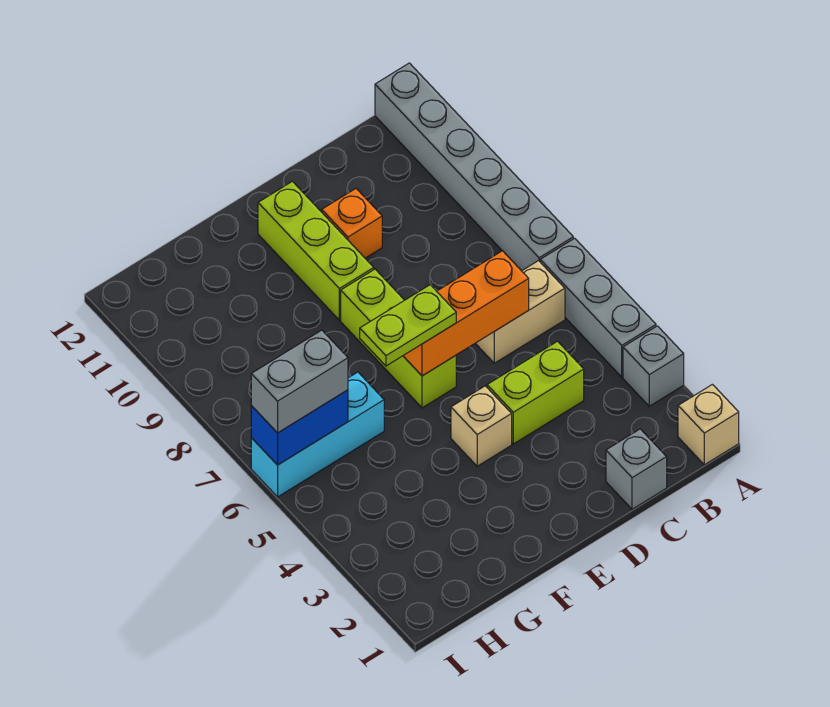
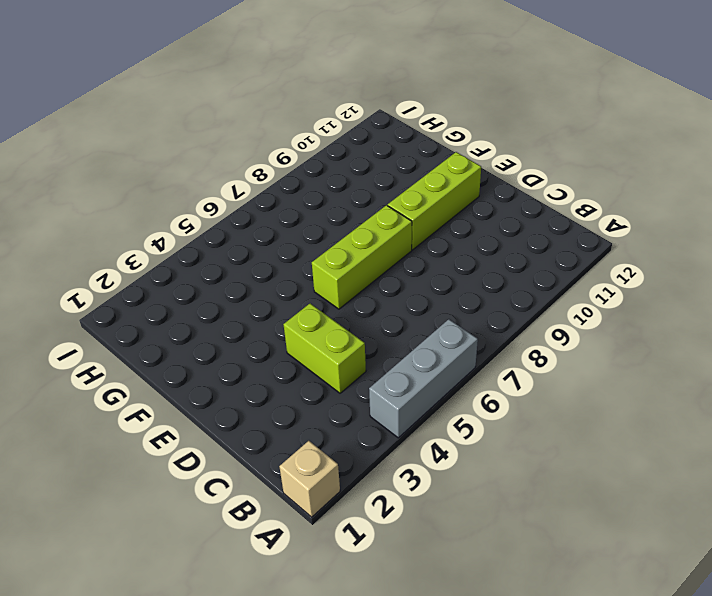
none -> grey 1x1 brick [623,326,684,406]
none -> grey 1x6 brick [375,63,573,271]
none -> tan 1x2 brick [475,261,565,363]

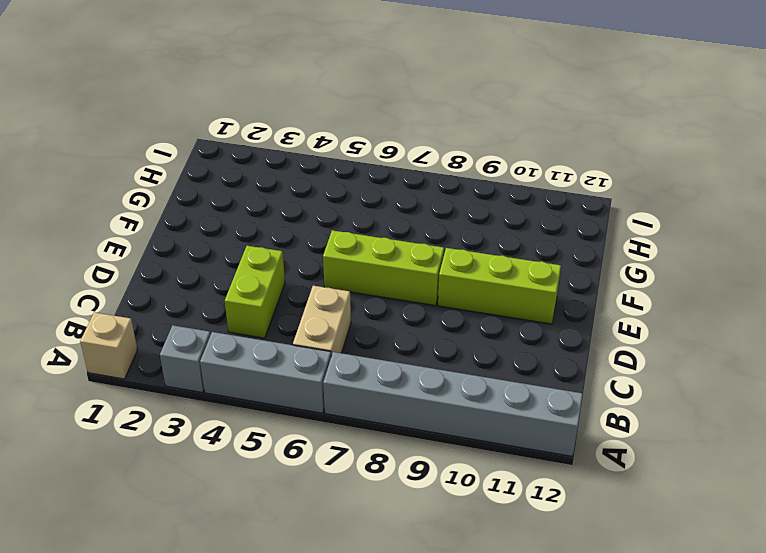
none -> grey 1x1 brick [606,429,667,509]
none -> orange 1x1 brick [322,189,382,258]
none -> tan 1x1 brick [451,386,512,466]

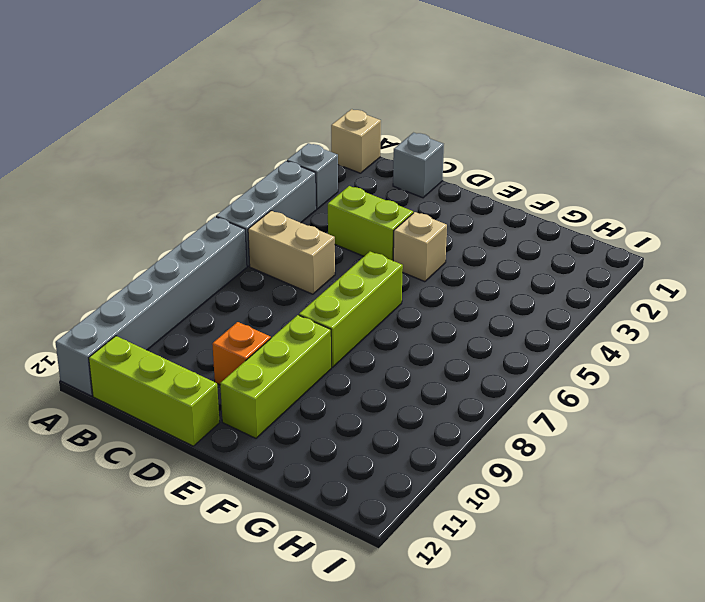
lime 1x3 brick [89,336,220,446] -> none
none -> cyan 1x3 brick [251,372,384,497]
none -> orange 1x3 brick [403,251,529,376]
none -> blue 1x2 brick [251,390,348,465]

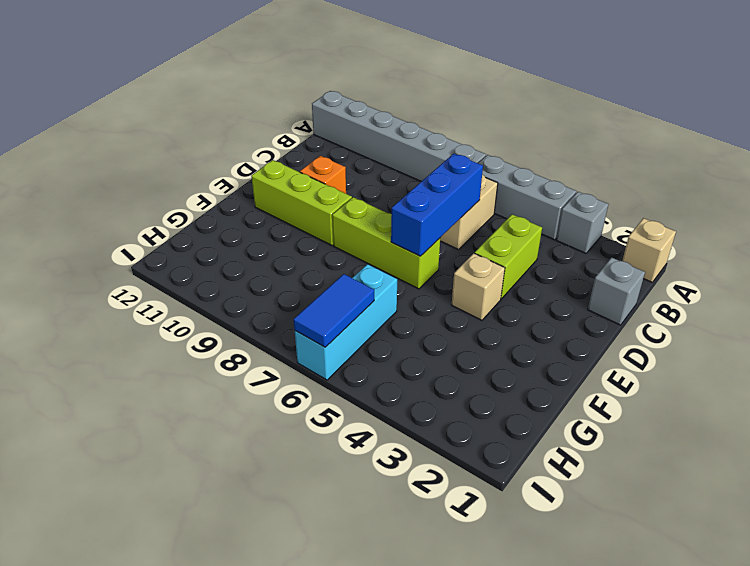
blue 1x3 brick [391,154,483,256] -> orange 1x3 brick [403,251,529,376]
blue 1x2 tile [294,274,374,347] -> blue 1x2 brick [251,390,348,465]
none -> lime 1x2 plate [360,285,456,366]
none -> grey 1x2 brick [251,330,348,433]

